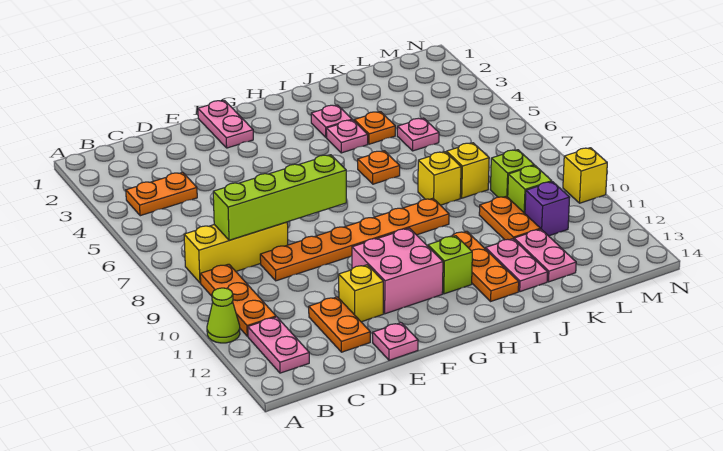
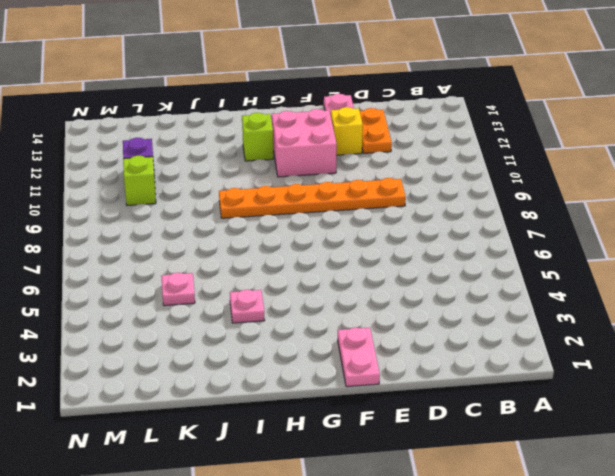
none -> lime 1x1 cone [207,288,240,343]
none -> orange 1x2 plate [126,172,197,216]
none -> yellow 1x3 brick [184,222,288,283]

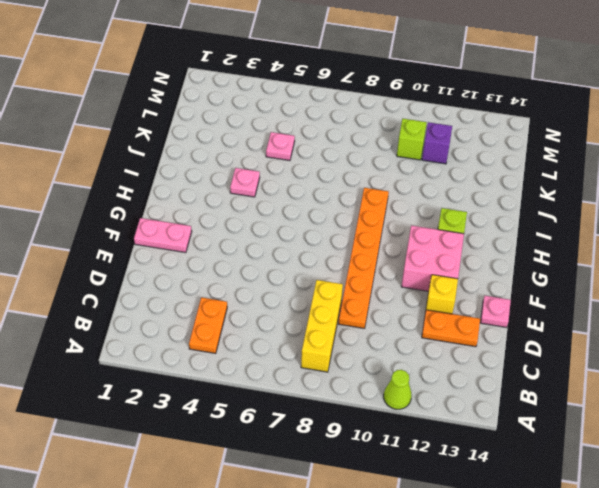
none -> orange 1x3 plate [200,264,276,336]
none -> pink 1x2 plate [248,317,309,373]
none -> pink 1x1 plate [311,105,352,137]

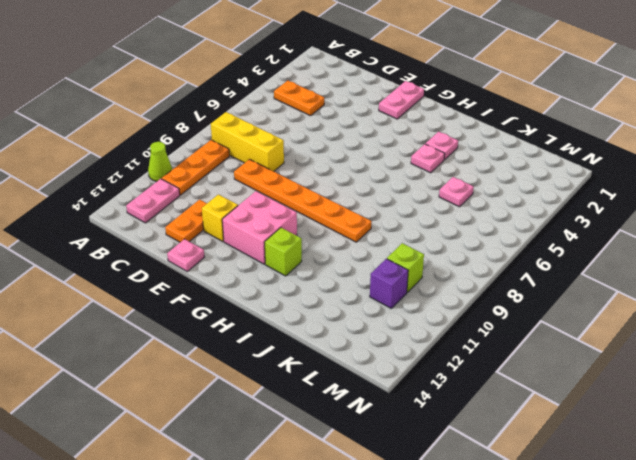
none -> orange 1x1 plate [358,151,400,184]
none -> orange 1x3 plate [440,231,519,301]
none -> orange 1x1 plate [354,112,395,144]

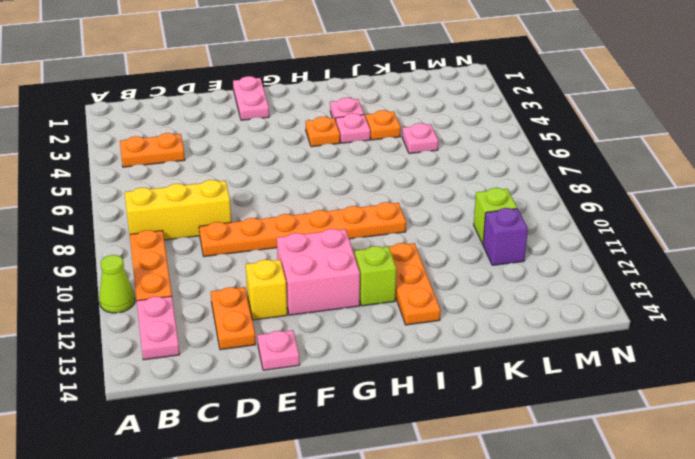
orange 1x1 plate [306,117,340,147] -> orange 1x1 plate moved to [358,151,400,184]
none -> yellow 1x1 brick [418,152,461,205]
none -> pink 1x2 plate [486,239,548,292]
none -> yellow 1x1 brick [446,143,489,198]

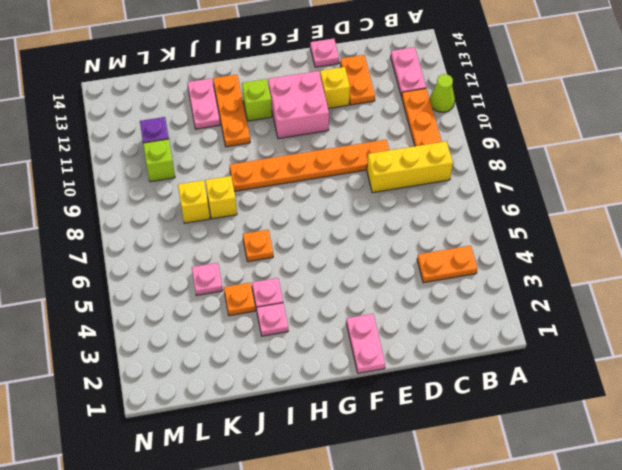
none -> orange 1x2 plate [479,196,540,240]
none -> pink 1x2 plate [514,229,576,282]
none -> lime 1x1 brick [490,150,534,197]

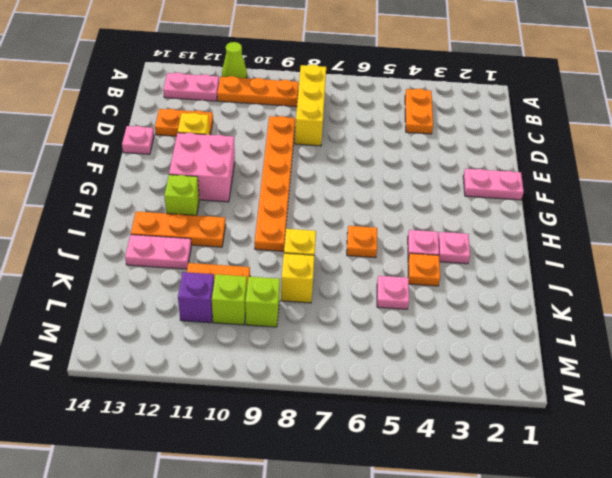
none -> pink 1x2 plate [514,229,576,282]
none -> yellow 1x1 brick [563,148,607,203]
none -> lime 1x4 brick [213,155,346,240]

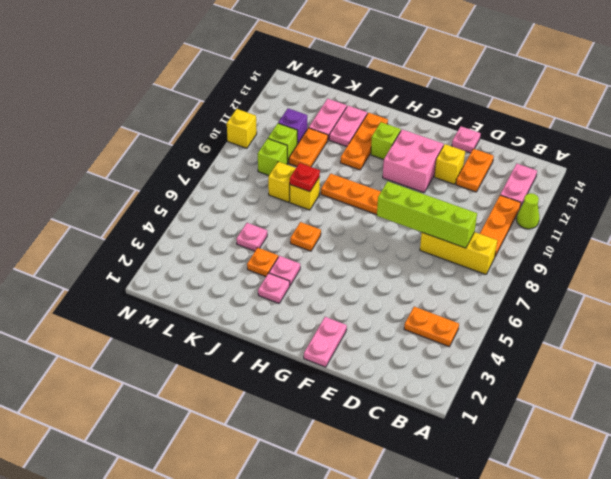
red 1x1 plate [290,163,320,192] -> none

